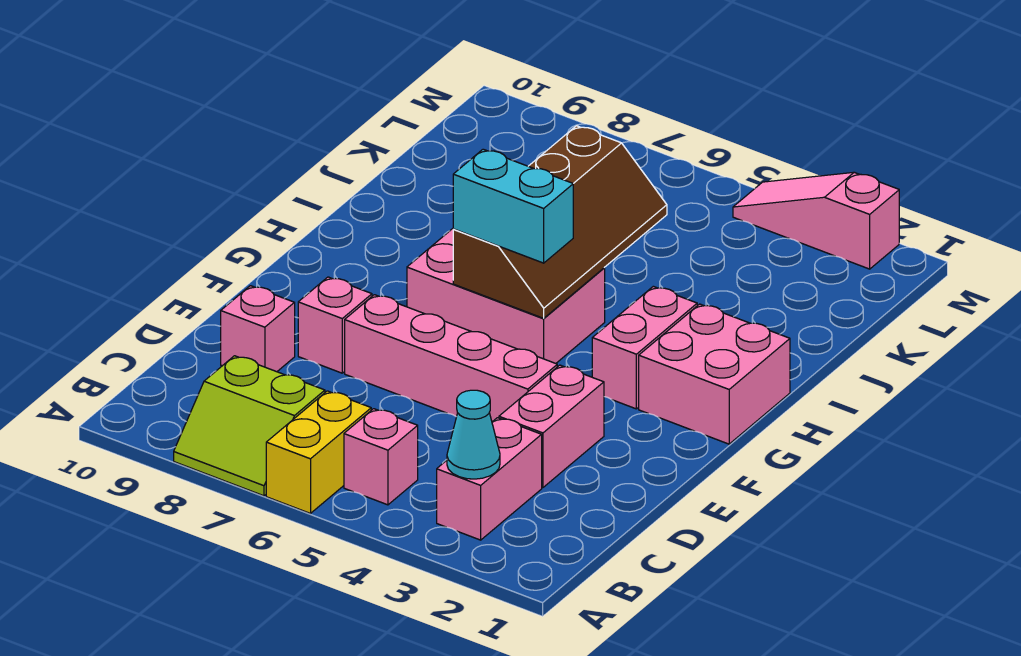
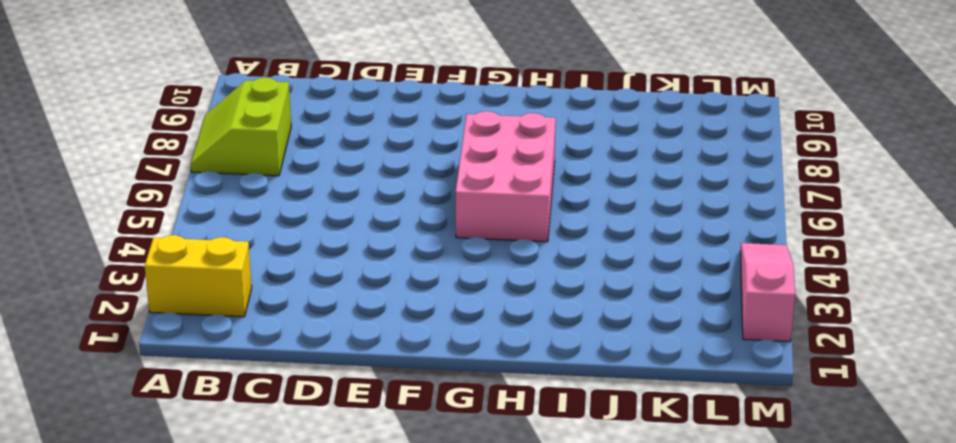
yellow 1x2 brick [145,235,252,317] -> yellow 1x2 brick moved to [266,391,371,513]
none -> pink 1x2 brick [437,418,542,540]
none -> pink 1x1 brick [344,409,418,505]
none -> pink 1x2 brick [499,365,604,488]

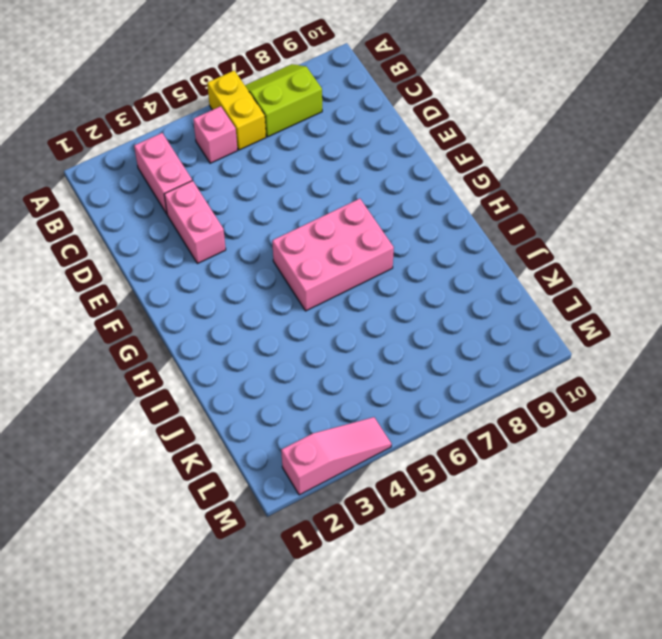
none -> pink 1x1 brick [221,286,295,372]
none -> pink 1x4 brick [345,295,557,422]
none -> pink 1x1 brick [298,277,372,373]

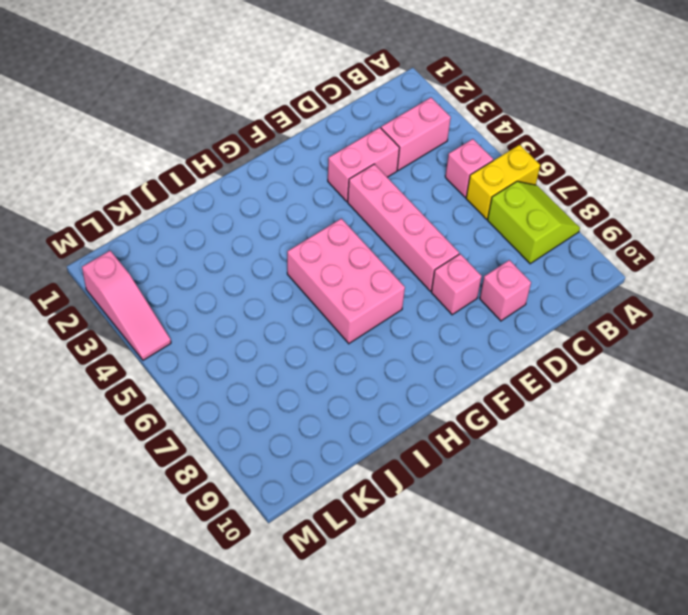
none -> pink 2x2 brick [639,304,790,444]
none -> pink 1x2 brick [592,286,697,409]
none -> cyan 1x1 cone [447,390,500,479]

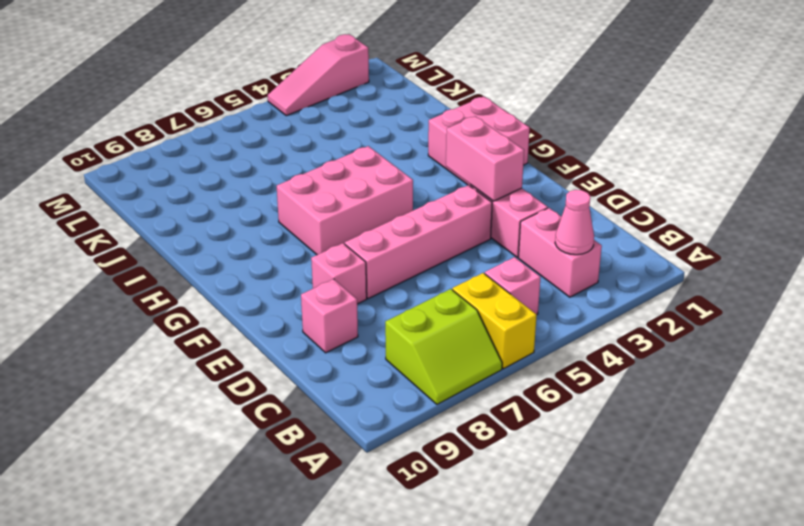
pink 1x1 cone [555,190,594,255] -> cyan 1x1 cone [447,390,500,479]
pink 1x2 brick [446,116,524,201] -> pink 1x2 brick moved to [592,286,697,409]
none -> brown 2x4 slope [453,126,667,318]
none -> cyan 1x2 brick [453,149,573,263]

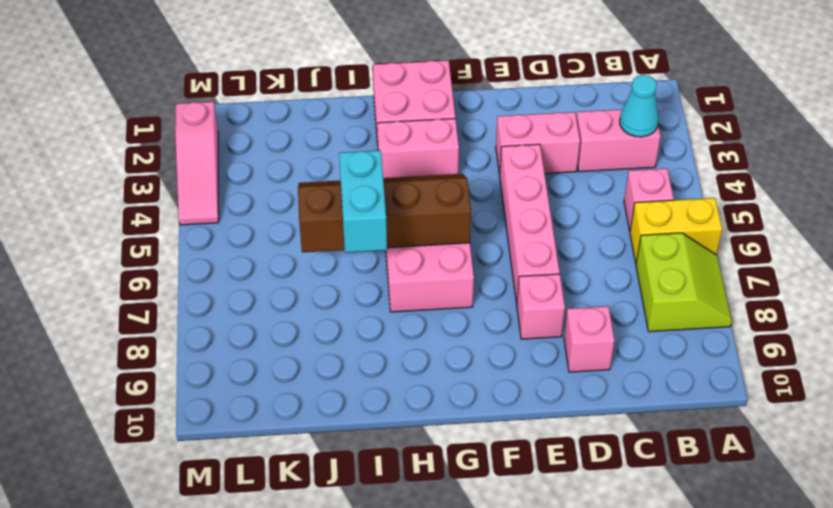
cyan 1x2 brick [339,150,387,253] -> cyan 1x2 brick moved to [453,149,573,263]

